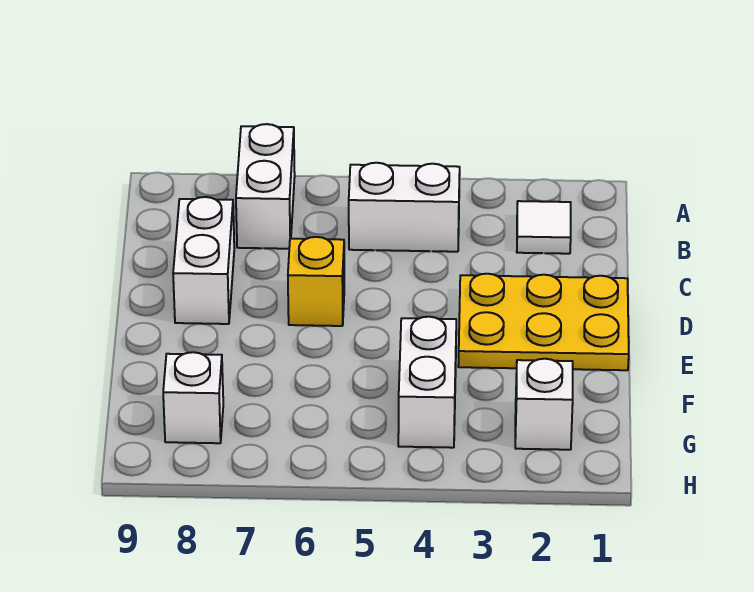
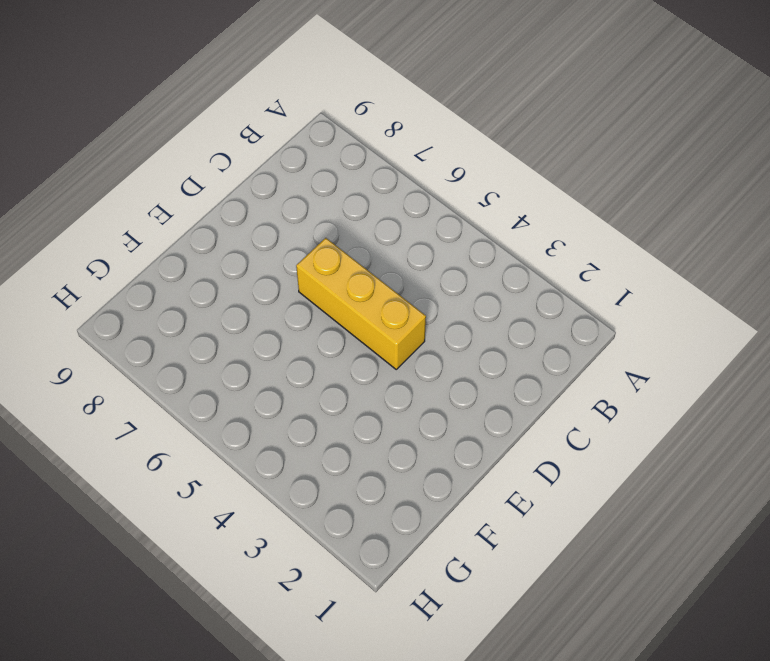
yellow 1x3 brick [296,238,426,369] -> yellow 1x1 brick [288,237,344,326]
none -> white 1x2 brick [236,124,295,249]
none -> white 1x1 tile [517,201,571,254]

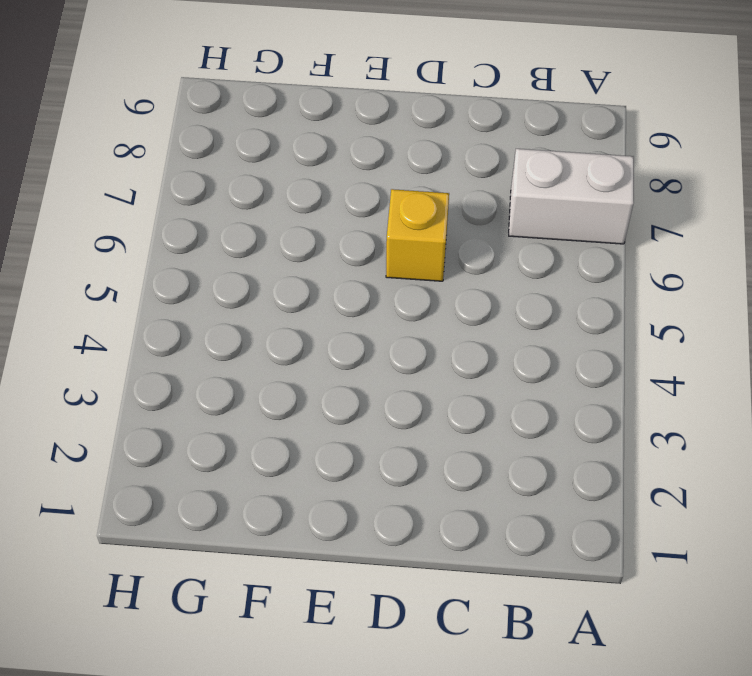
none -> white 1x1 tile [517,201,571,254]
none -> white 1x2 brick [349,163,460,252]

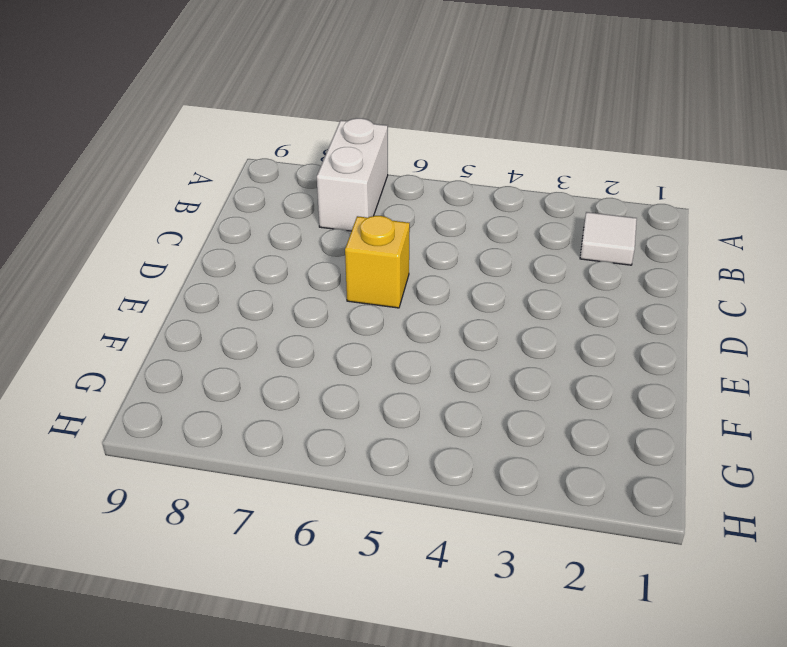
none -> white 1x2 brick [349,163,460,252]
none -> white 1x2 brick [173,197,234,324]

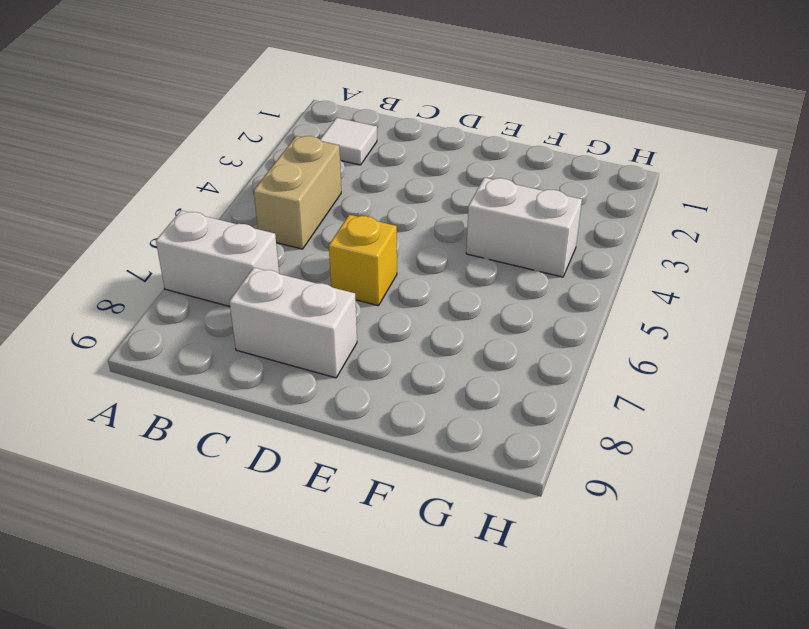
tan 1x2 brick [254,136,341,249] -> white 1x2 brick [349,163,460,252]
none -> yellow 2x3 plate [458,274,629,370]
none -> white 1x1 brick [515,359,573,450]

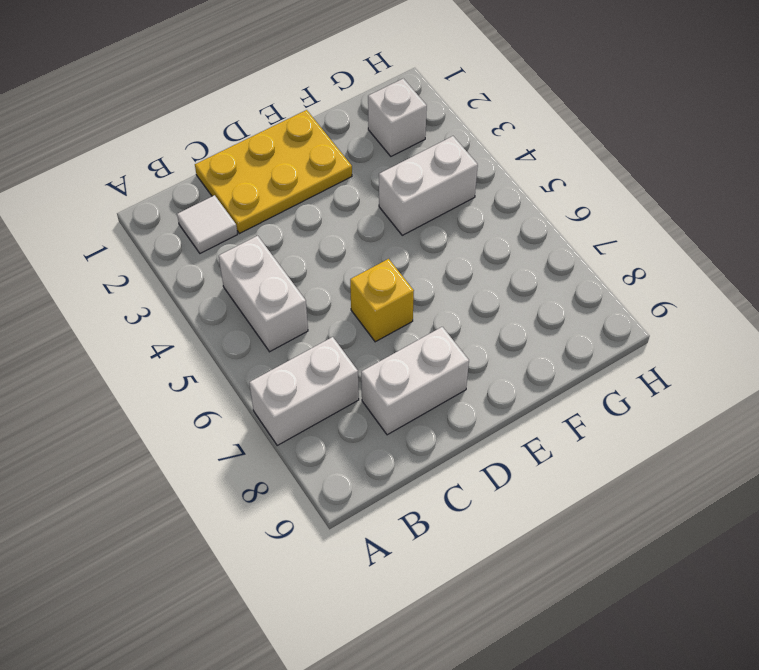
yellow 2x3 plate [195,110,352,234] -> yellow 2x3 plate turned to [458,274,629,370]
none -> white 1x1 brick [163,352,223,443]

